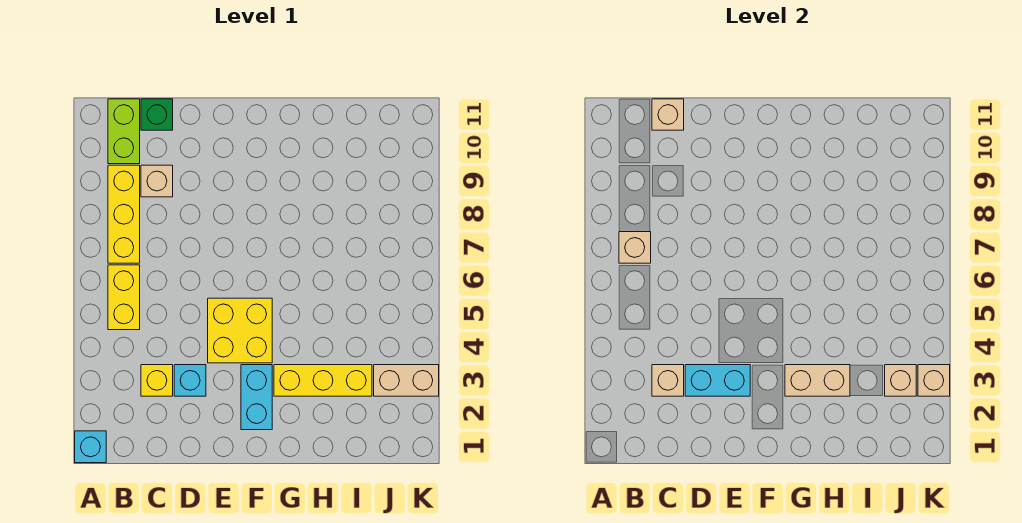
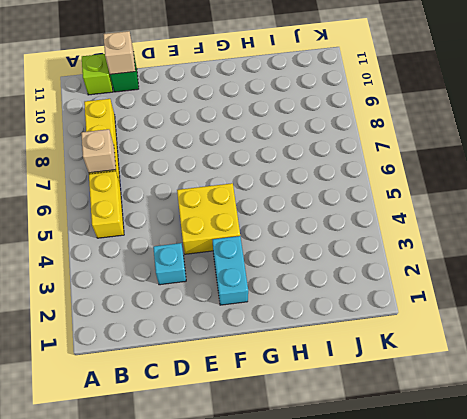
lime 1x1 brick [82,54,113,95] -> lime 1x2 brick [108,99,140,164]
none -> cyan 1x1 brick [75,431,106,463]
none -> yellow 1x1 brick [141,365,173,396]
none -> tan 1x1 brick [141,165,173,197]

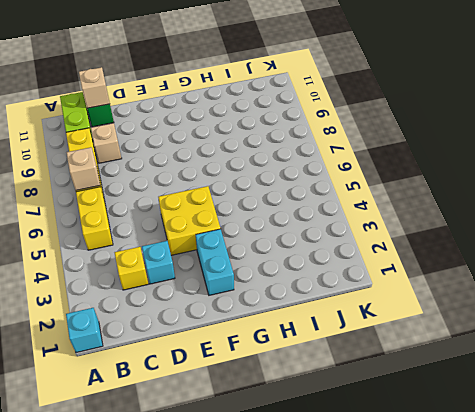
none -> yellow 1x3 brick [274,365,372,396]
none -> tan 1x2 brick [374,365,439,396]
none -> tan 1x1 brick [652,365,684,396]

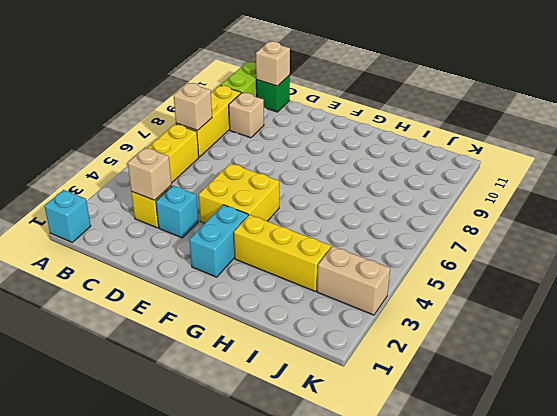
none -> cyan 1x2 brick [685,365,750,396]
none -> tan 1x2 brick [785,365,850,396]
none -> tan 1x1 brick [885,365,916,396]

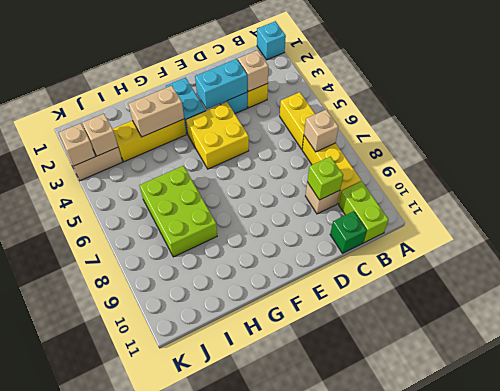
lime 1x1 brick [307,157,343,200] -> none
lime 2x3 brick [139,166,217,257] -> none
none -> tan 1x1 brick [652,99,684,130]

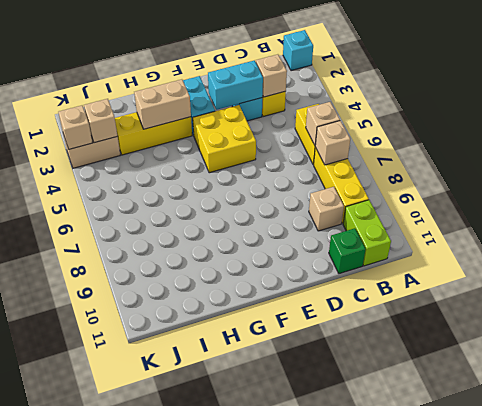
tan 1x1 brick [306,102,340,145] -> tan 1x1 brick moved to [652,99,684,130]

